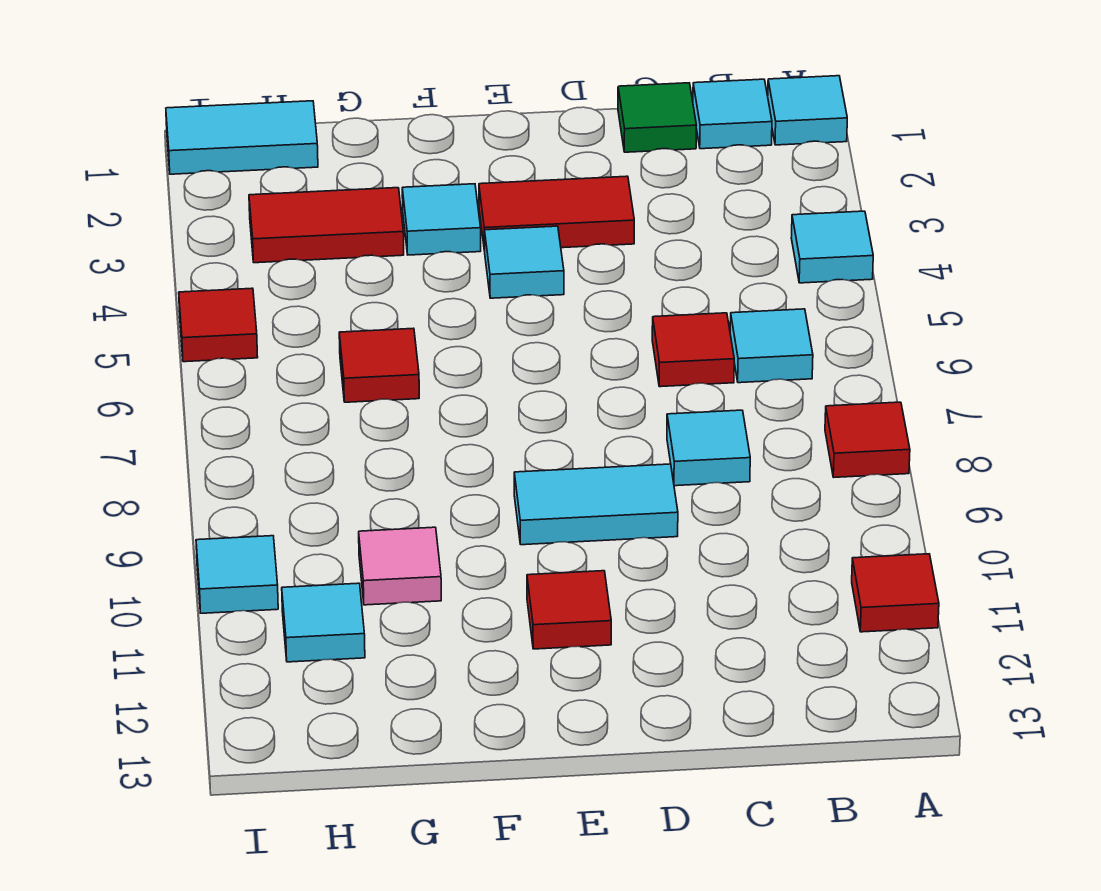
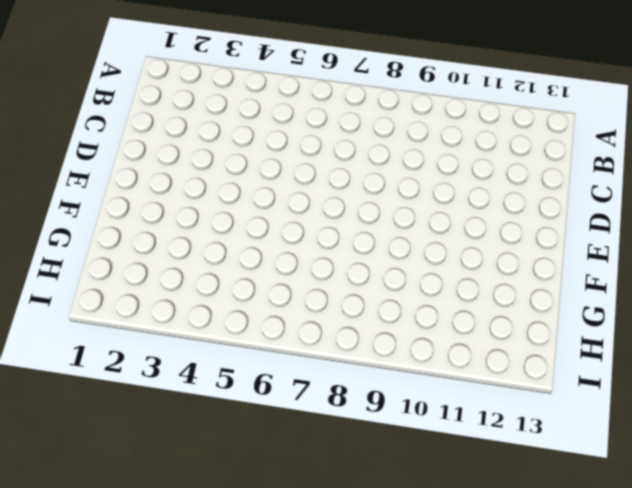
none -> cyan 1x1 tile [768,76,847,145]
none -> cyan 1x1 tile [791,211,873,283]
none -> red 1x1 tile [825,402,910,477]

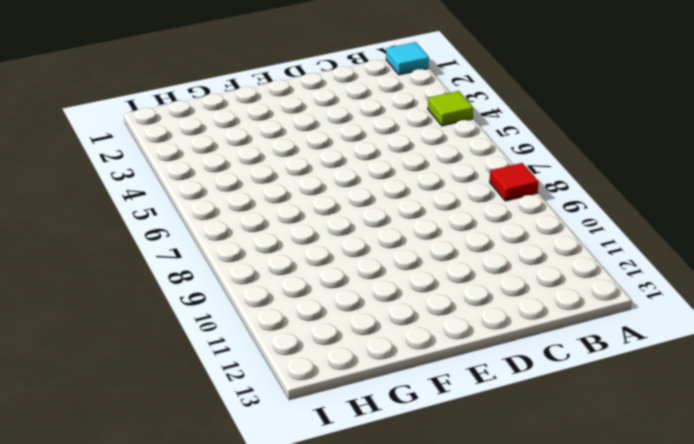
lime 1x1 tile [428,91,473,126] -> cyan 1x1 tile [791,211,873,283]
none -> red 1x1 tile [852,554,939,632]
none -> cyan 1x1 tile [693,79,772,149]
none -> cyan 1x1 tile [730,309,813,383]

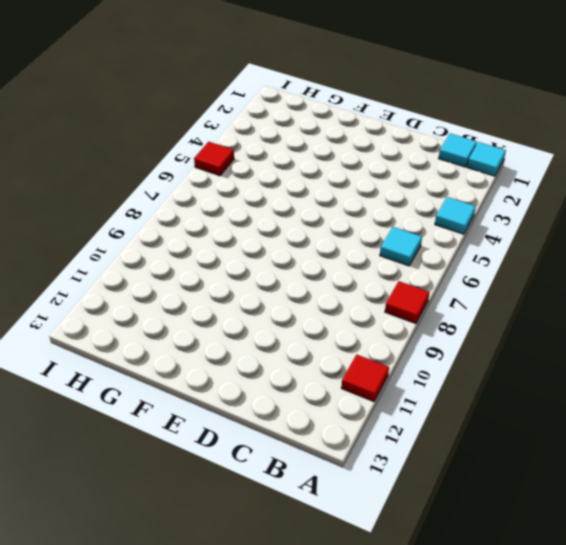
none -> green 1x1 tile [618,83,696,152]
none -> red 1x1 tile [652,313,734,387]
none -> cyan 1x1 tile [667,410,750,486]

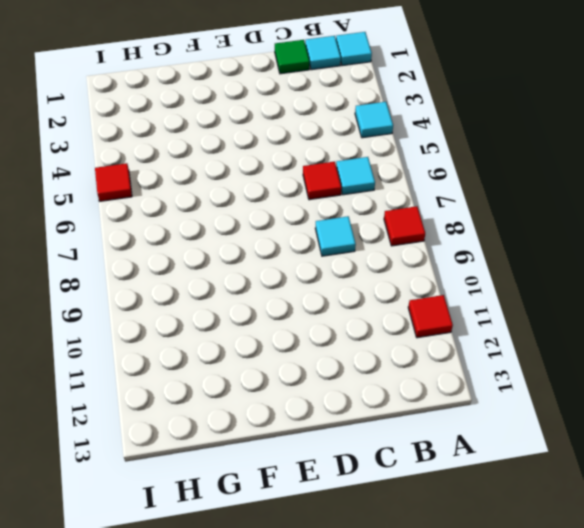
none -> red 1x2 tile [479,176,634,251]
none -> cyan 1x2 tile [514,464,678,545]
none -> cyan 1x1 tile [485,226,564,298]

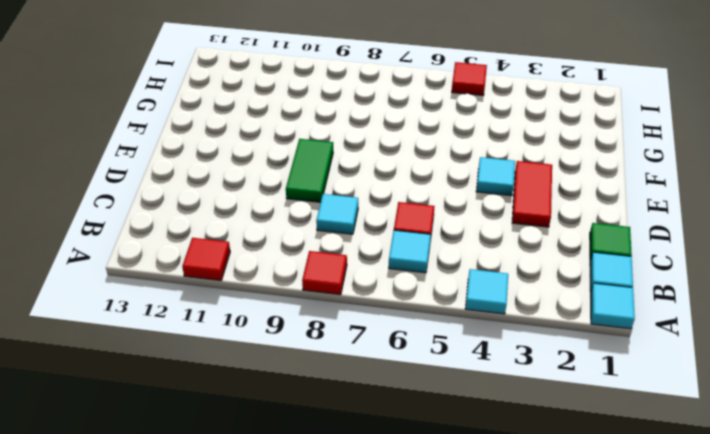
green 1x2 tile [286,139,333,202] -> cyan 1x2 tile [514,464,678,545]
none -> red 1x1 tile [527,571,611,649]
none -> cyan 1x1 tile [402,184,481,255]
none -> red 1x2 tile [249,188,404,263]

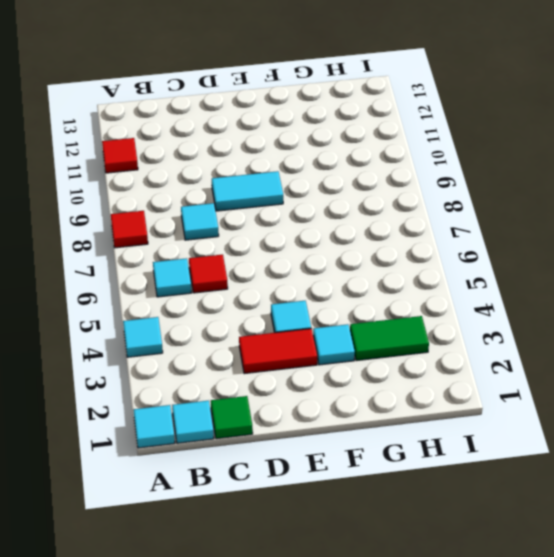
green 1x2 tile [350,316,429,361] -> red 1x2 tile [249,188,404,263]
none -> red 1x1 tile [527,571,611,649]
none -> red 1x1 tile [339,328,419,402]
none -> pink 1x1 tile [359,527,441,605]

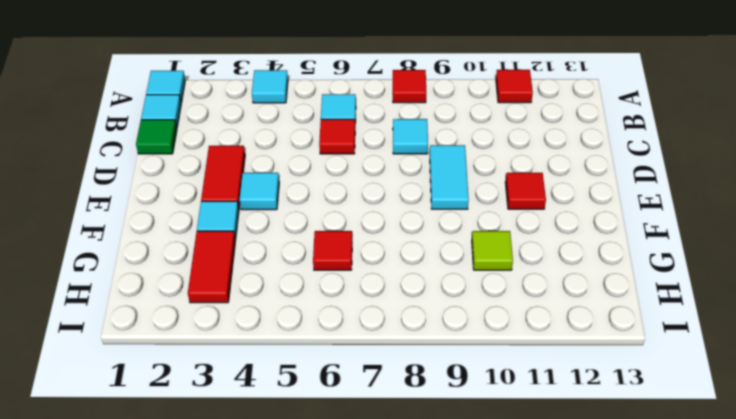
lime 1x1 tile [472,231,513,270] -> pink 1x1 tile [359,527,441,605]
none -> cyan 1x2 tile [166,101,318,174]
none -> cyan 1x1 tile [282,583,365,662]
none -> red 1x1 tile [179,288,258,362]

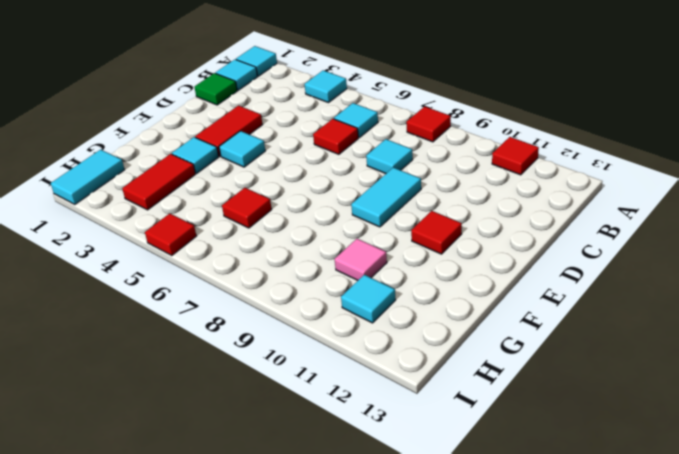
none -> cyan 1x1 tile [196,536,278,613]

